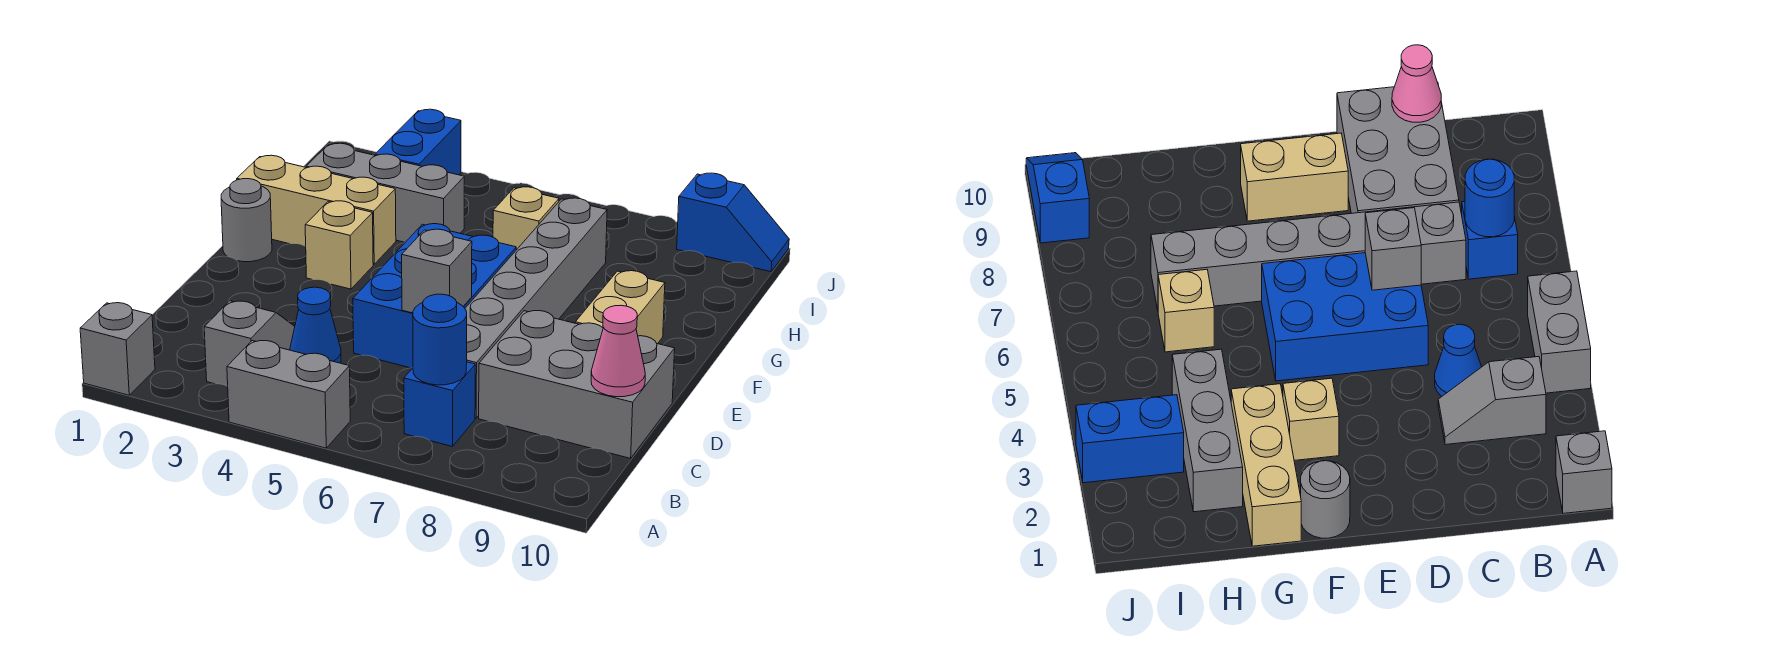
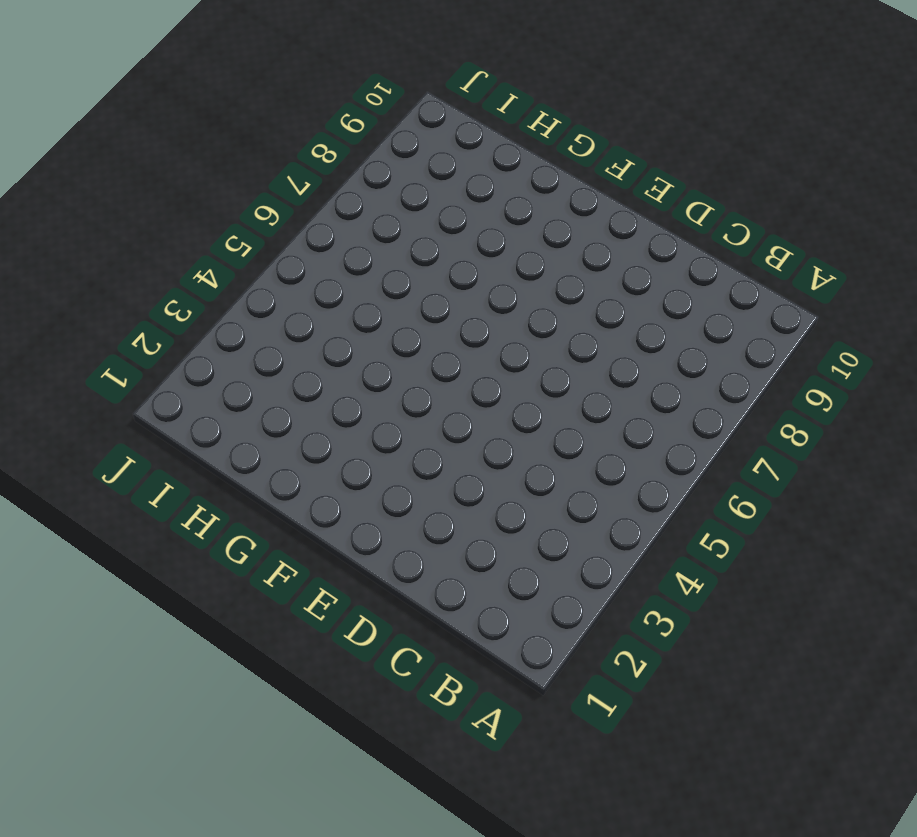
none -> grey 1x1 brick [80,303,155,395]
none -> grey 1x2 brick [227,341,350,448]
none -> grey 1x2 slope [204,301,295,386]

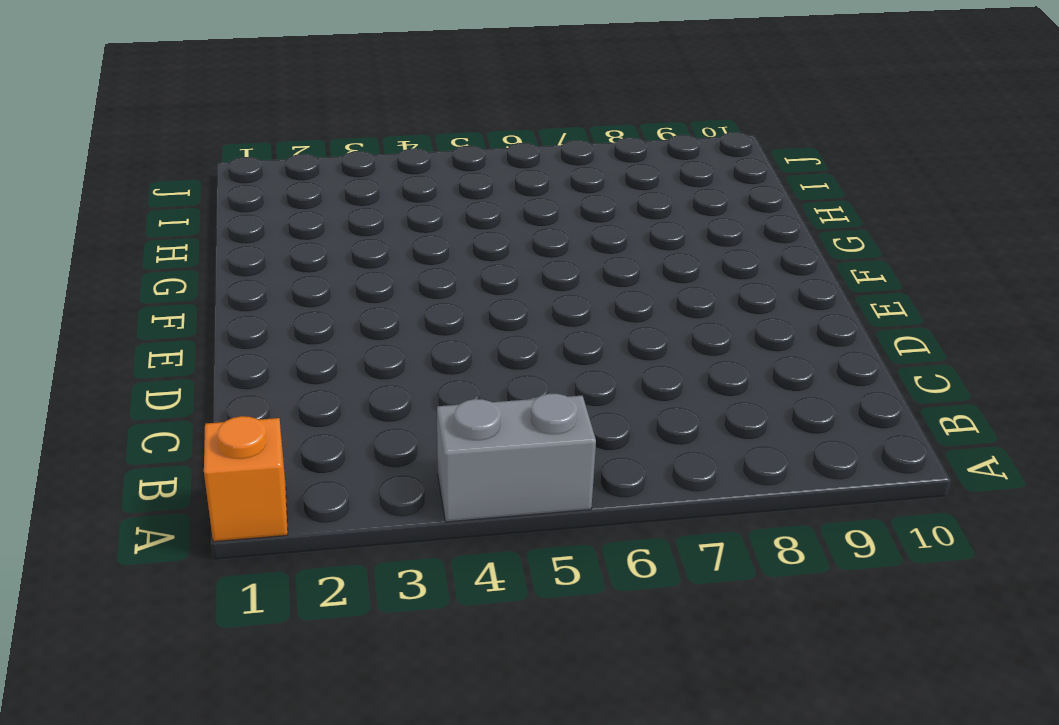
orange 1x1 brick [204,416,288,542] -> grey 1x1 brick [80,303,155,395]
none -> grey 1x2 slope [204,301,295,386]
none -> blue 1x1 brick [404,362,475,447]
none -> blue 1x1 cone [290,287,341,363]

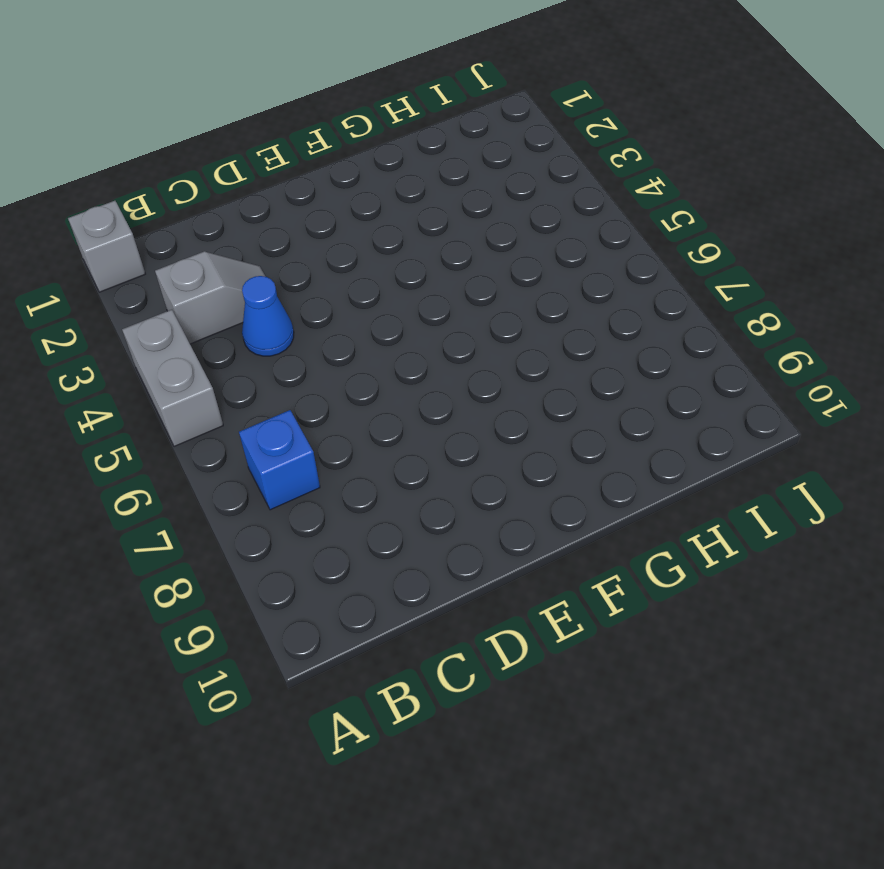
none -> grey 1x6 brick [465,198,607,418]
none -> grey 2x3 brick [479,311,675,458]
none -> blue 2x3 brick [353,224,516,368]

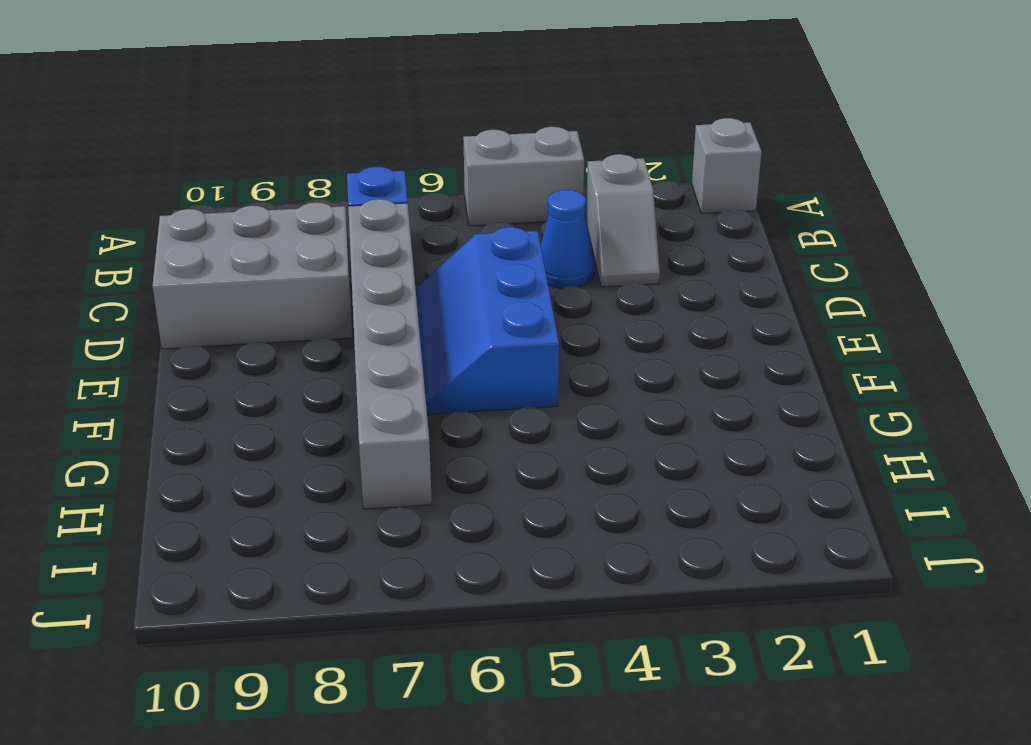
blue 2x3 slope [416,227,559,414] -> blue 2x3 brick [353,224,516,368]
none -> tan 1x2 brick [575,271,665,344]
none -> grey 1x1 round brick [221,179,272,262]
none -> tan 1x1 brick [305,201,373,289]

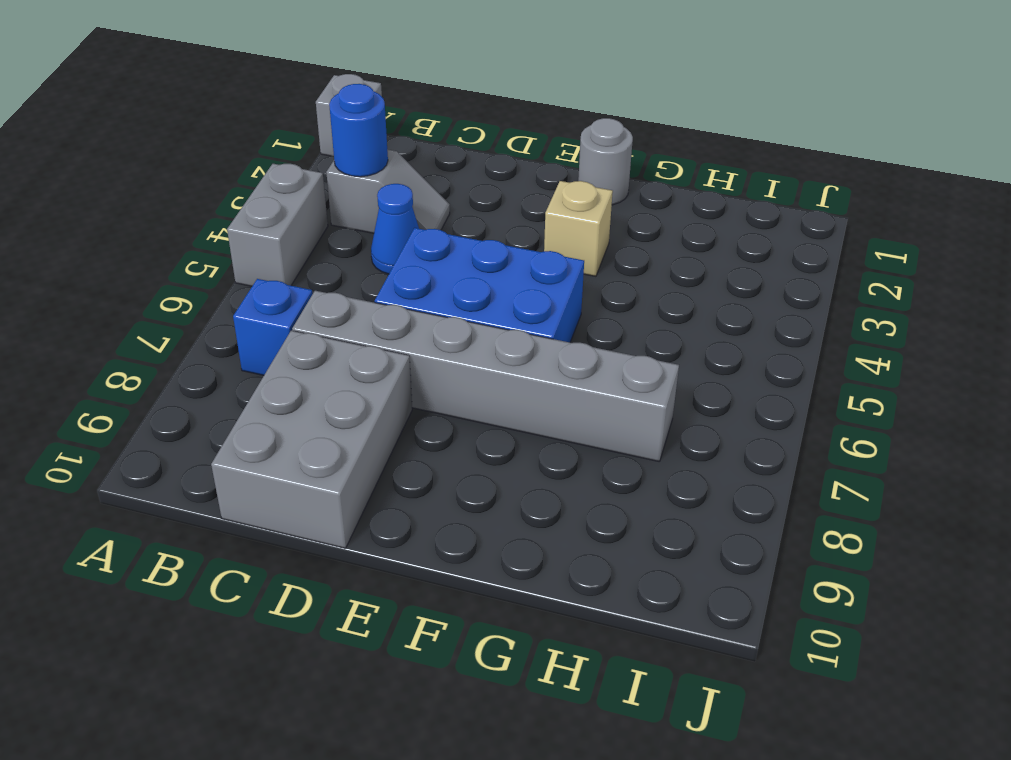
blue 1x1 round brick [329,84,388,177] -> blue 1x1 round brick moved to [413,294,467,385]
none -> tan 1x2 brick [575,271,665,344]
none -> tan 1x3 brick [237,155,396,264]
none -> grey 1x3 brick [306,143,464,242]

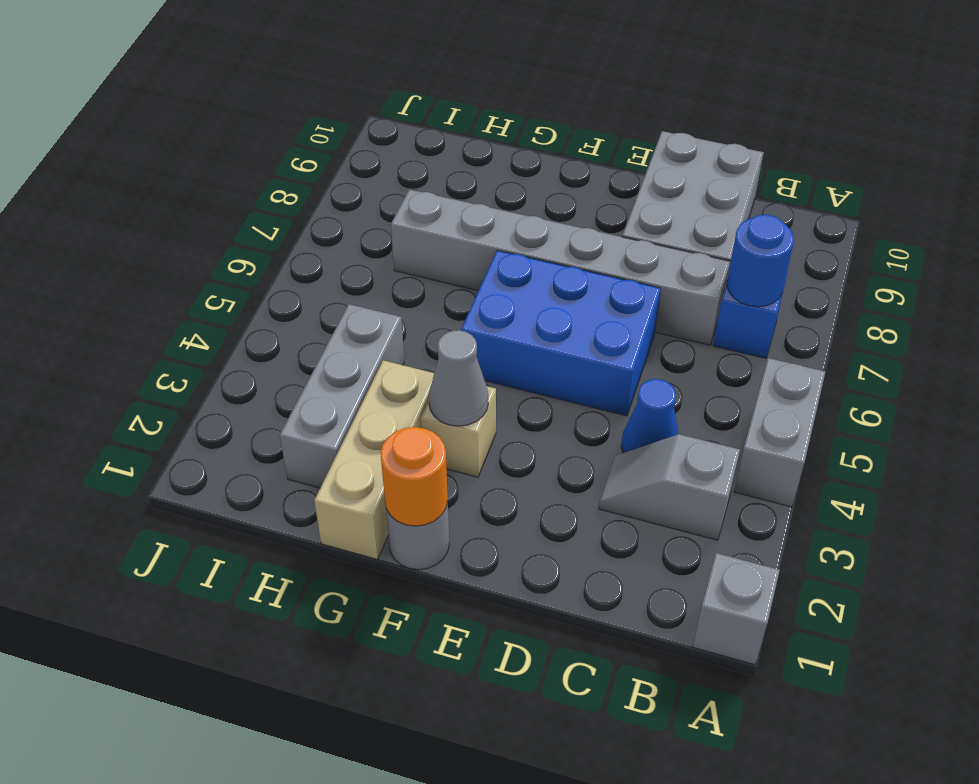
orange 1x1 round brick [380,427,448,526] -> none
grey 1x1 cone [429,330,488,426] -> none
none -> tan 1x2 brick [575,271,665,344]
none -> tan 1x1 brick [493,187,559,250]
none -> blue 1x2 brick [375,109,461,175]

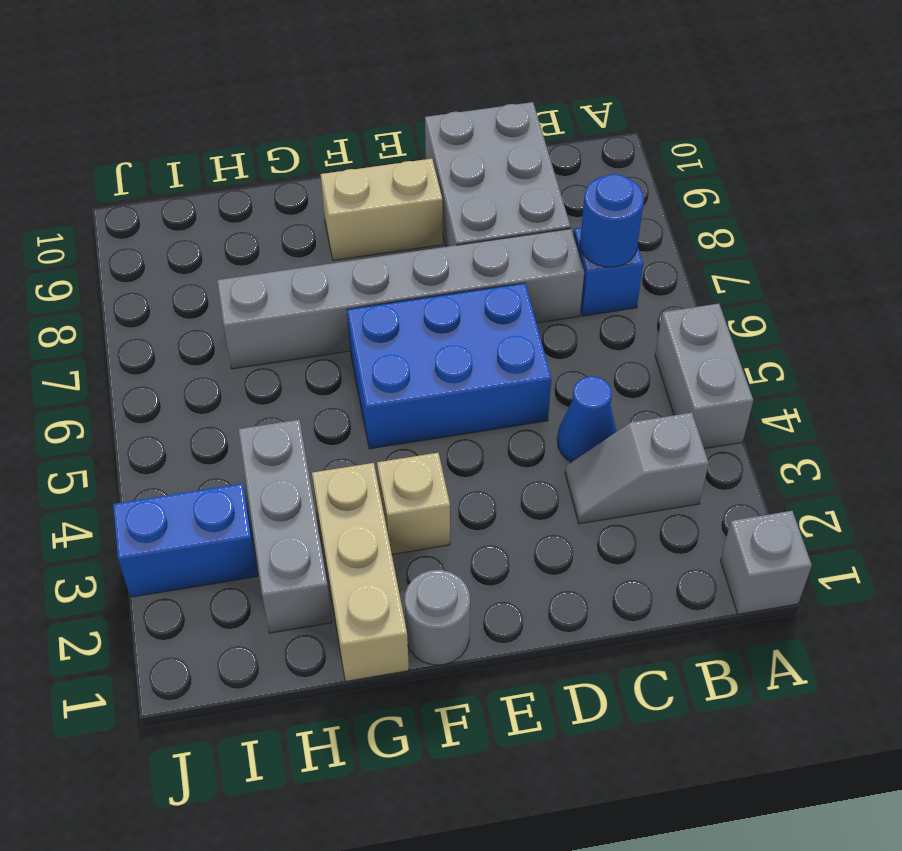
none -> tan 1x1 brick [493,187,559,250]
none -> blue 1x2 slope [677,173,789,272]
none -> pink 1x1 cone [591,305,645,397]

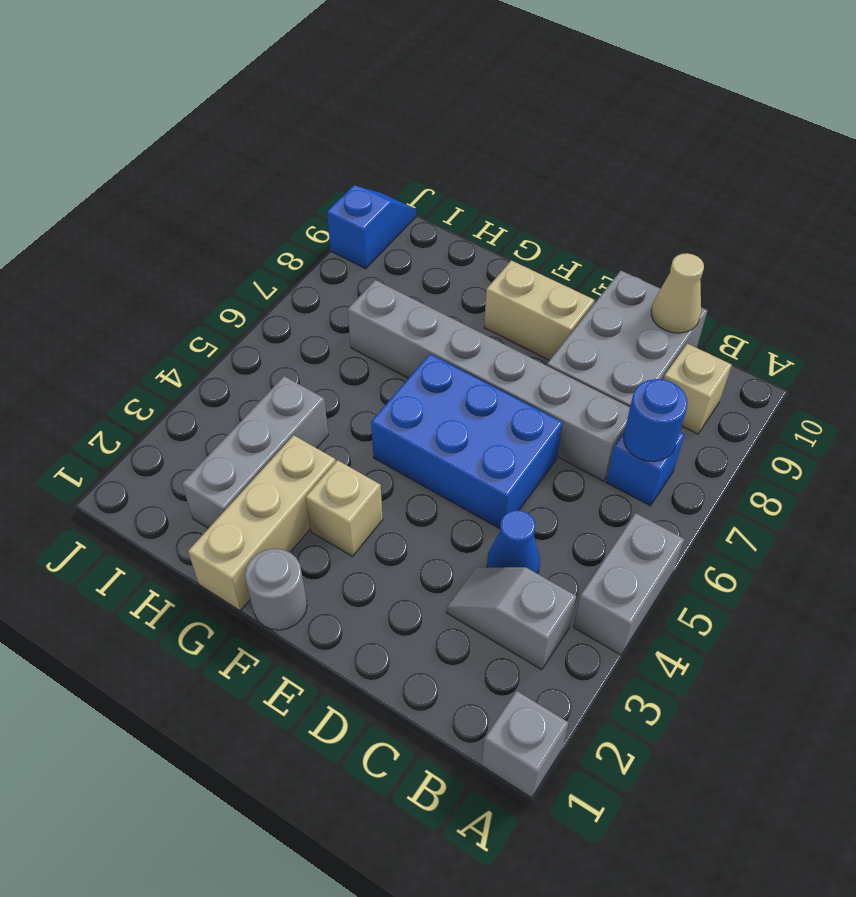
tan 1x1 brick [663,344,732,434] -> tan 1x1 brick moved to [493,187,559,250]
tan 1x1 cone [651,253,704,333] -> pink 1x1 cone [591,305,645,397]
none -> blue 1x2 brick [375,109,461,175]
none -> grey 1x1 brick [402,229,472,313]

